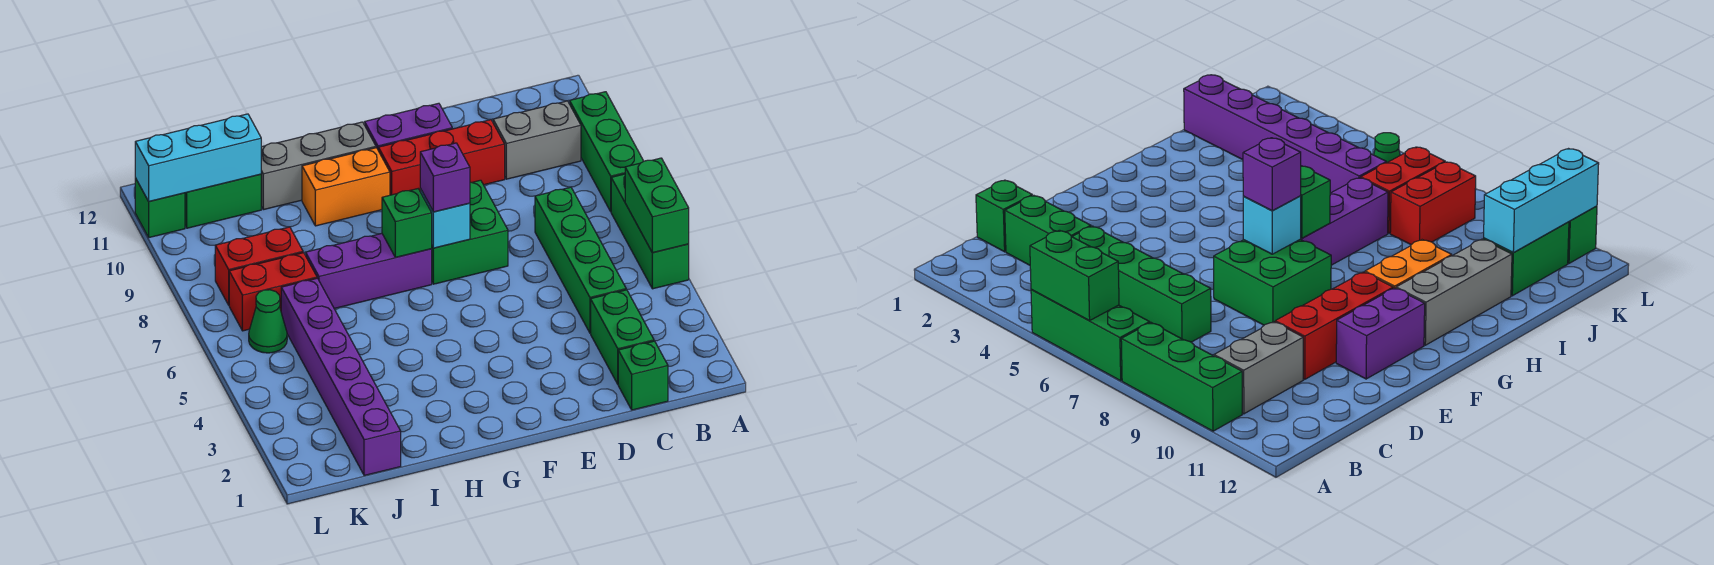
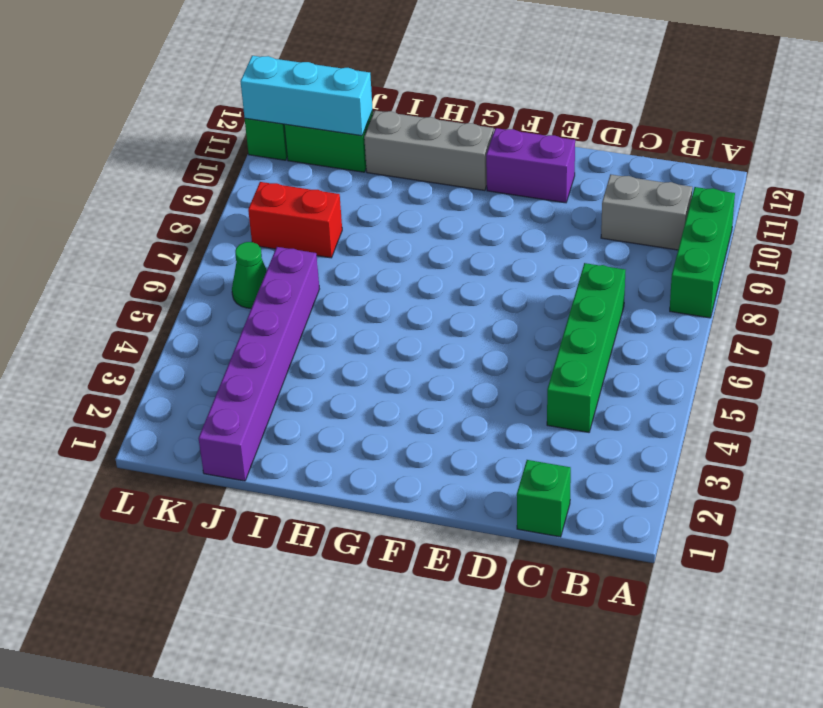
none -> green 1x3 brick [611,174,689,289]
none -> green 1x2 brick [591,290,654,384]
none -> red 1x3 brick [378,120,505,195]

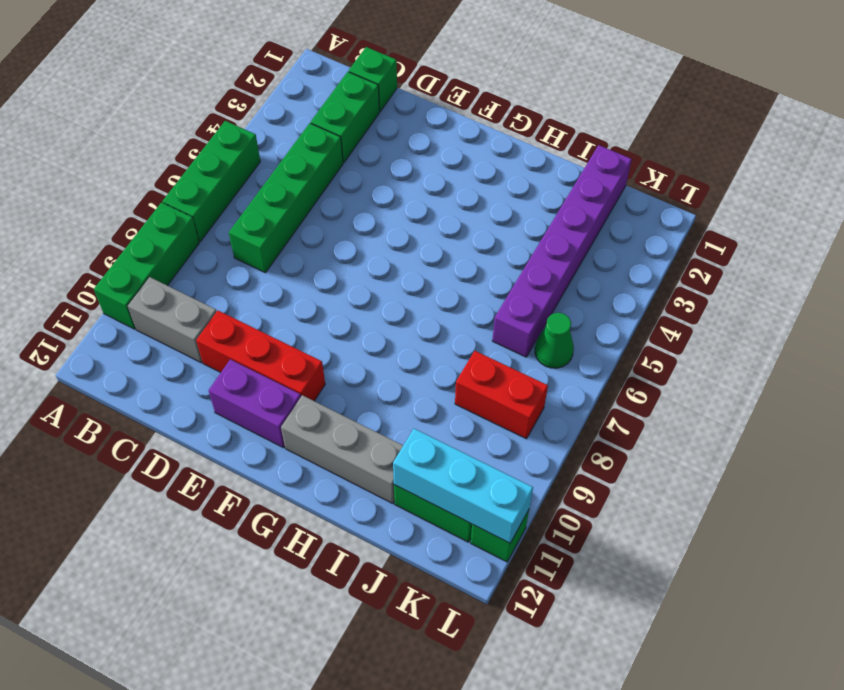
none -> green 2x2 brick [432,180,508,284]
none -> purple 1x3 brick [306,233,432,309]
none -> orange 1x2 brick [302,148,390,226]

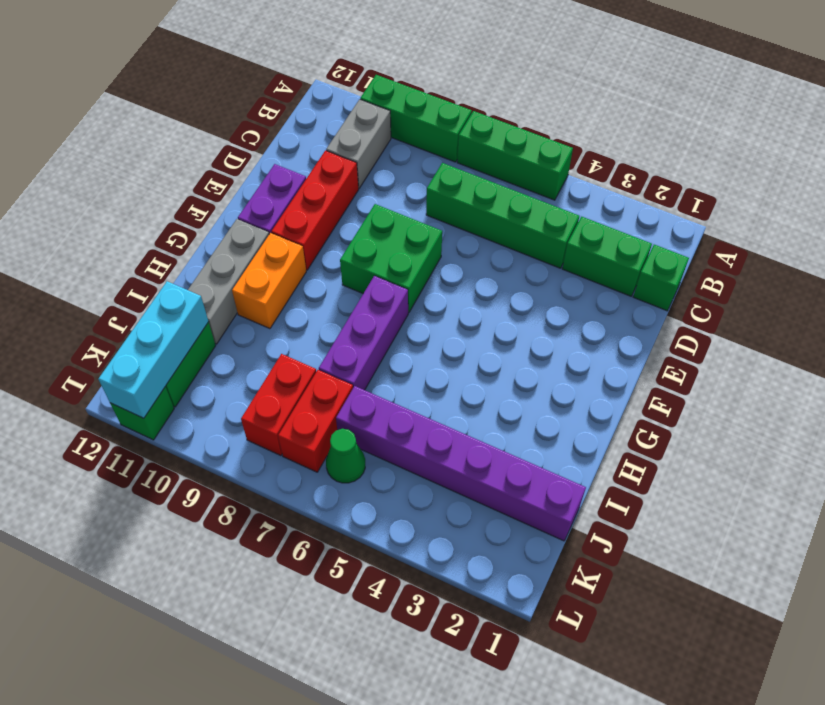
none -> green 1x2 brick [625,158,689,253]
none -> cyan 1x1 brick [420,189,470,248]
none -> green 1x1 brick [382,189,432,257]

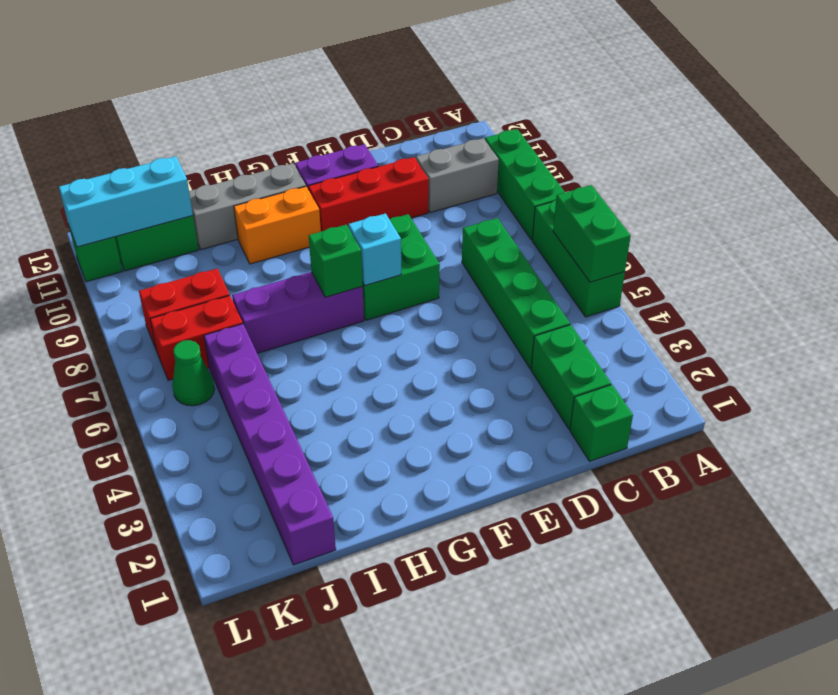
none -> purple 1x1 brick [420,143,470,212]

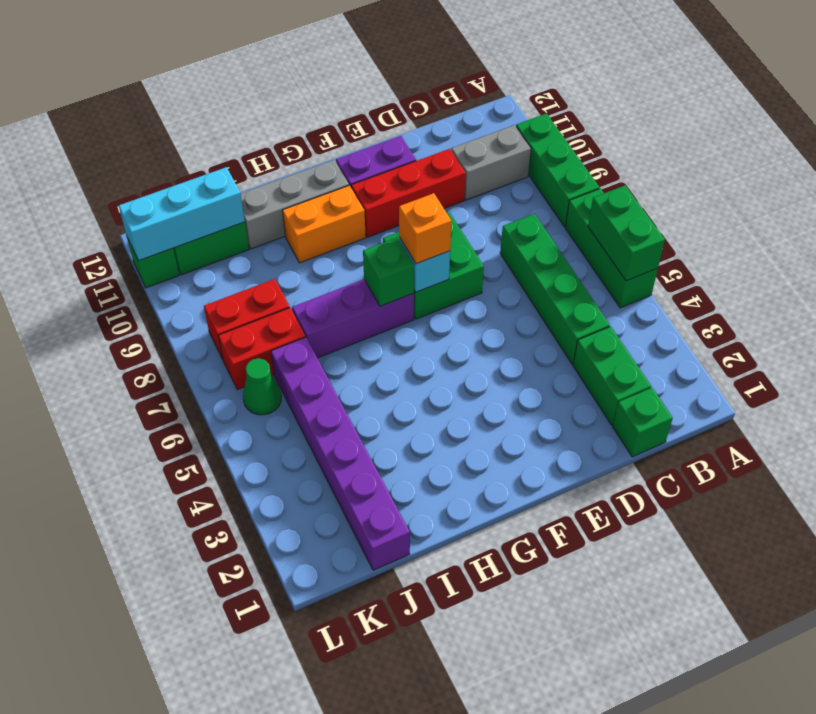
orange 1x1 brick [399,193,451,264] -> purple 1x1 brick [420,143,470,212]

